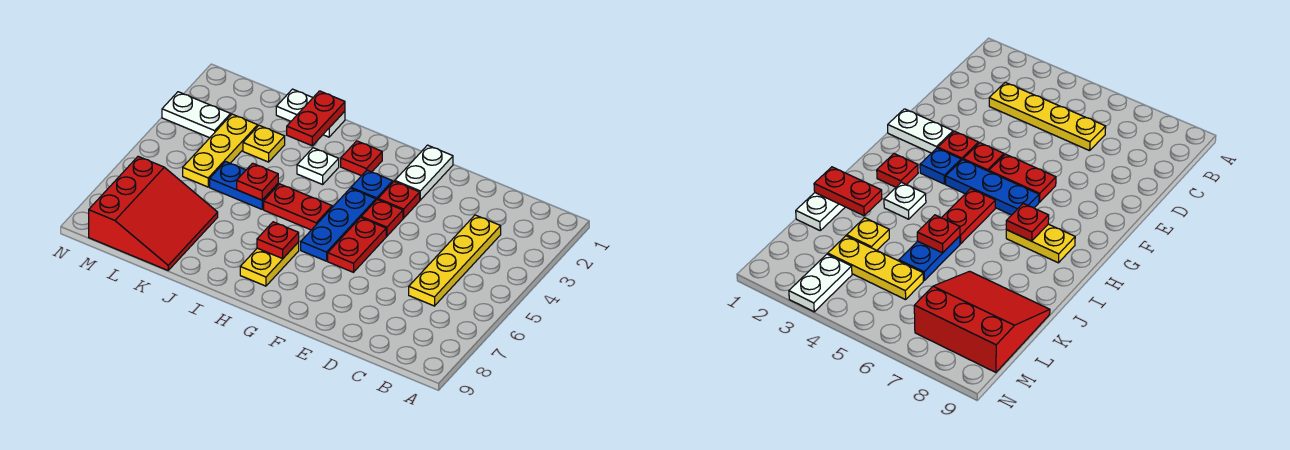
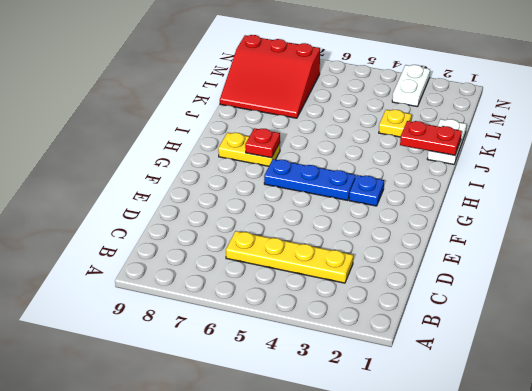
none -> white 1x2 plate [395,145,453,200]
none -> red 1x1 plate [378,181,420,218]
none -> red 1x1 plate [361,199,403,236]

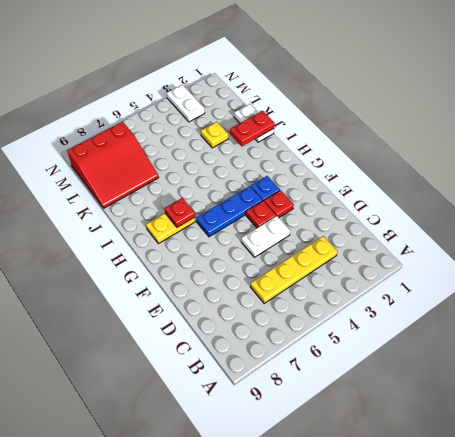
white 1x2 plate [241,216,290,257] -> white 1x2 plate moved to [395,145,453,200]
none -> red 1x2 plate [328,218,386,272]
none -> red 1x1 plate [341,141,382,176]
none -> red 1x2 plate [264,184,332,230]

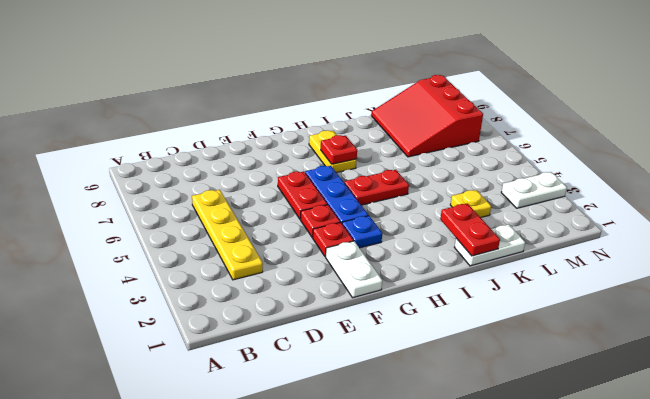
none -> red 1x1 plate [341,141,382,176]
none -> white 1x1 plate [297,148,339,184]
none -> blue 1x2 plate [210,162,278,209]

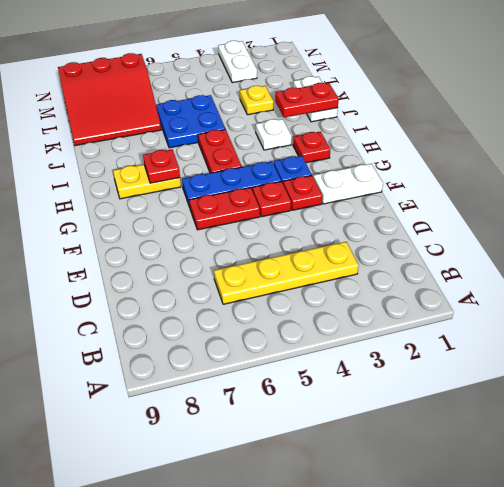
blue 2x2 plate [156,95,225,148] -> blue 1x2 plate [210,162,278,209]
none -> yellow 1x3 plate [183,114,258,187]
none -> red 1x1 plate [237,163,278,200]

